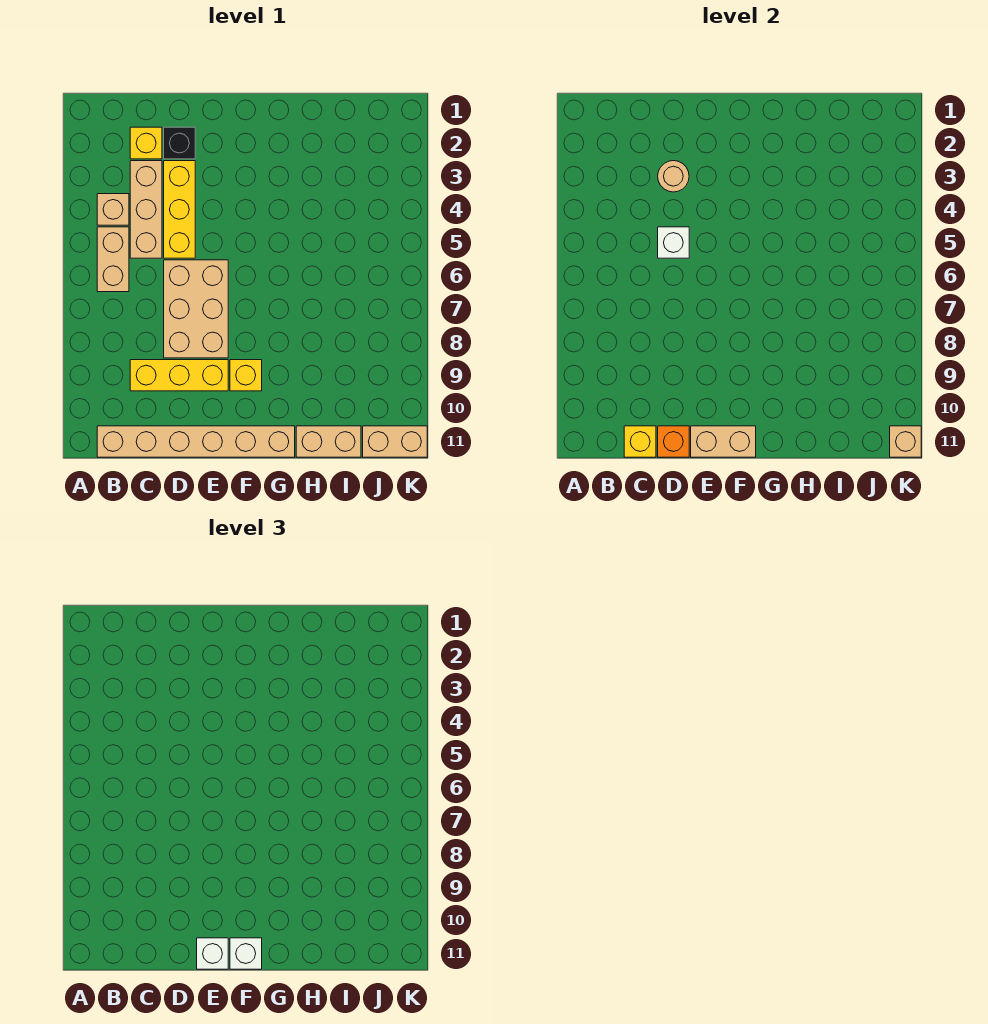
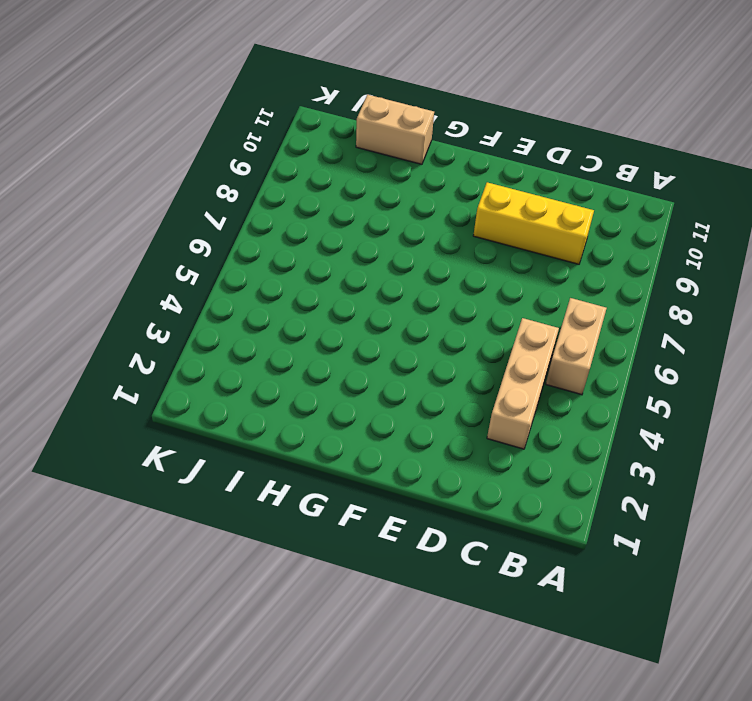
none -> tan 1x1 brick [97,194,129,225]
none -> tan 1x6 brick [97,426,295,457]
none -> yellow 1x1 brick [130,127,162,159]

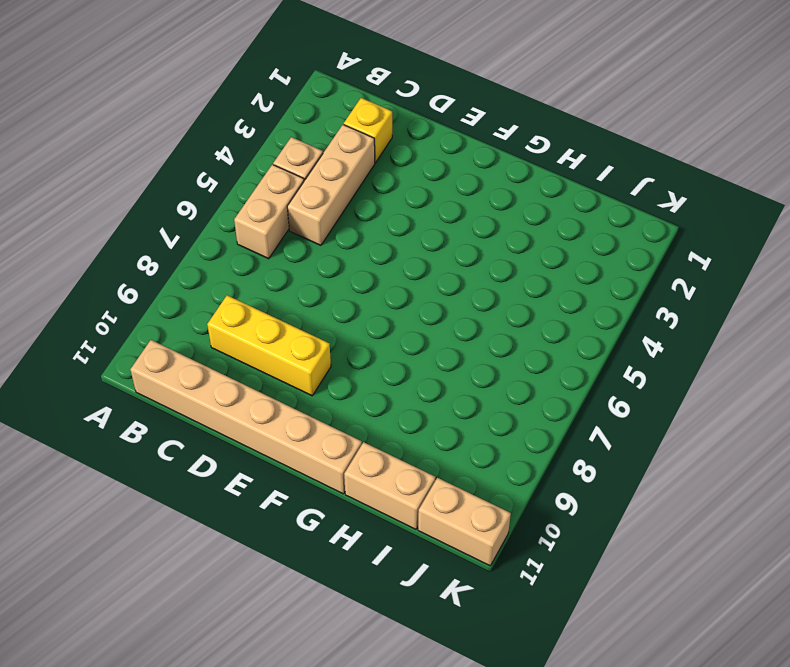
none -> black 1x1 brick [164,127,195,159]
none -> yellow 1x3 brick [164,161,195,258]
none -> tan 2x3 brick [164,260,228,358]

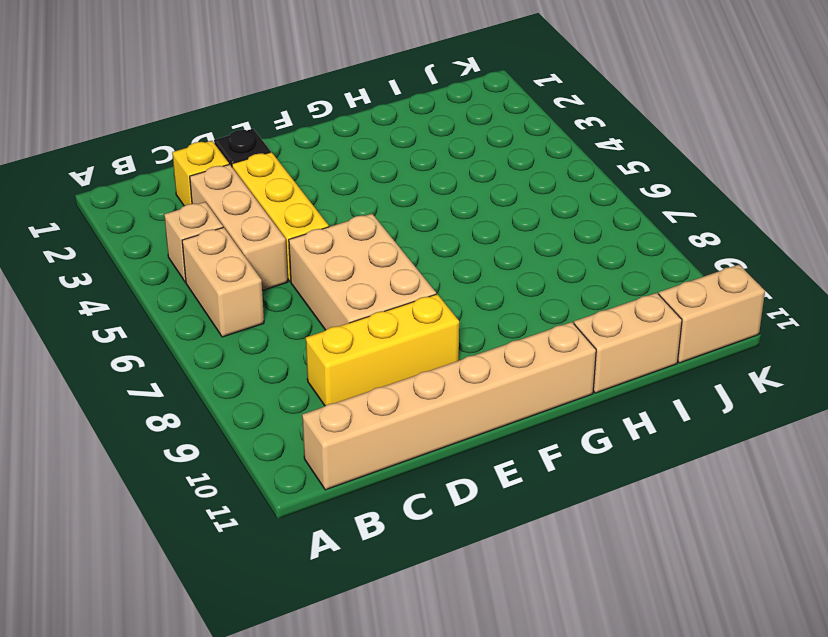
none -> yellow 1x1 brick [230,360,262,391]
none -> yellow 1x1 brick [624,426,656,457]
none -> tan 1x1 round brick [658,161,689,192]

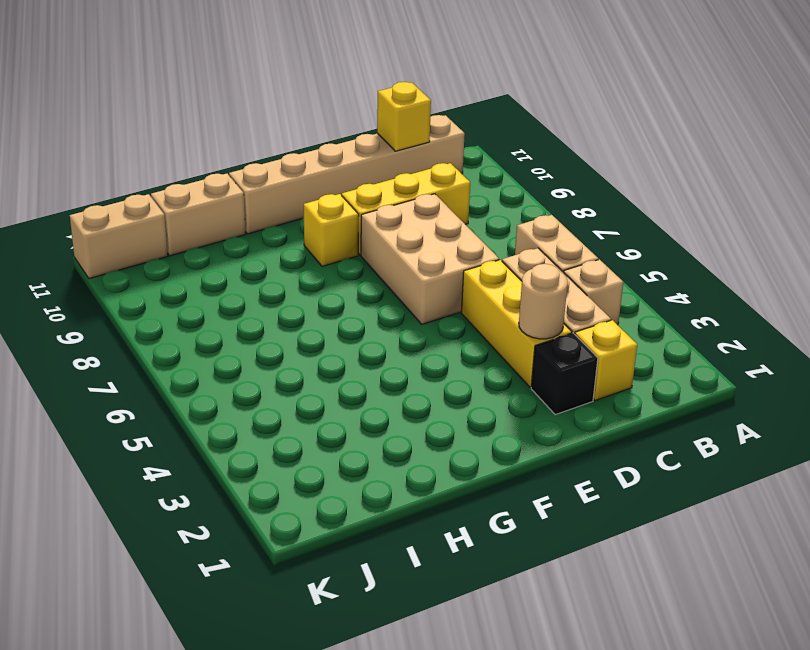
none -> white 1x1 brick [658,227,689,258]
none -> orange 1x1 brick [658,426,689,457]
none -> tan 1x2 brick [691,426,756,457]

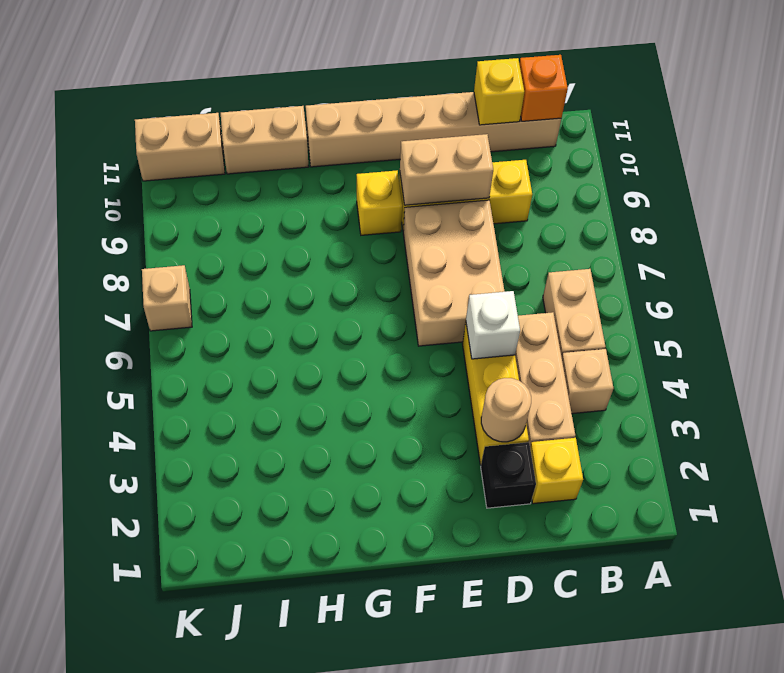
orange 1x1 brick [519,55,568,121] -> orange 1x1 brick moved to [658,426,689,457]
tan 1x2 brick [400,134,493,205] -> tan 1x2 brick moved to [691,426,756,457]
tan 1x1 brick [142,265,192,331] -> tan 1x1 brick moved to [890,426,921,457]
none -> white 1x1 brick [197,938,228,969]
none -> white 1x1 brick [230,938,262,969]

